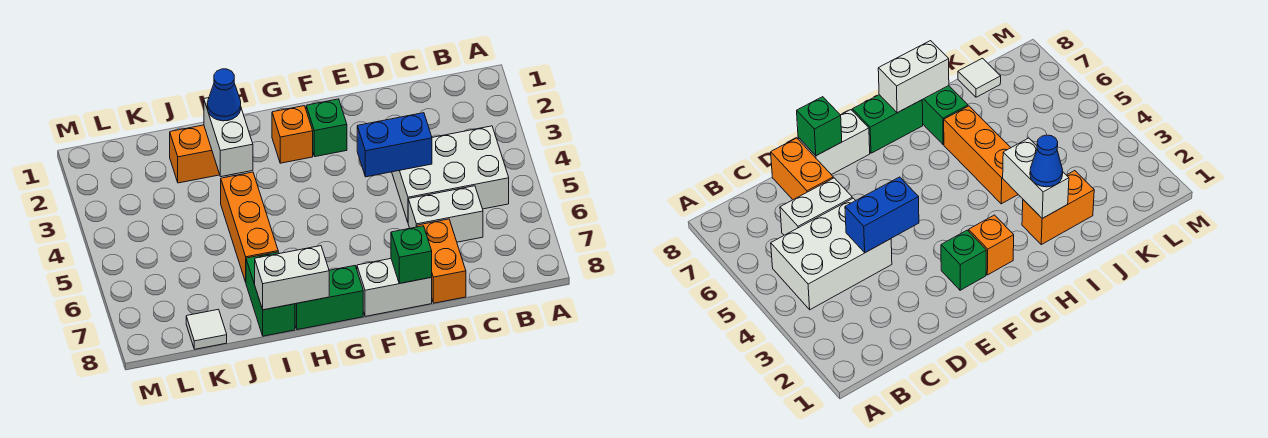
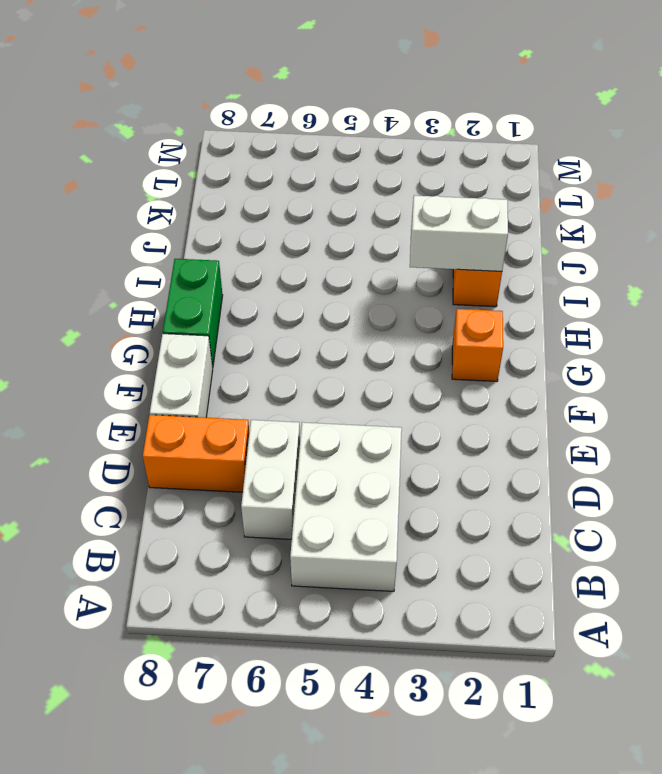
none -> green 1x1 brick [306,99,347,157]
none -> orange 1x3 brick [221,172,278,282]
none -> green 1x2 brick [246,252,295,336]

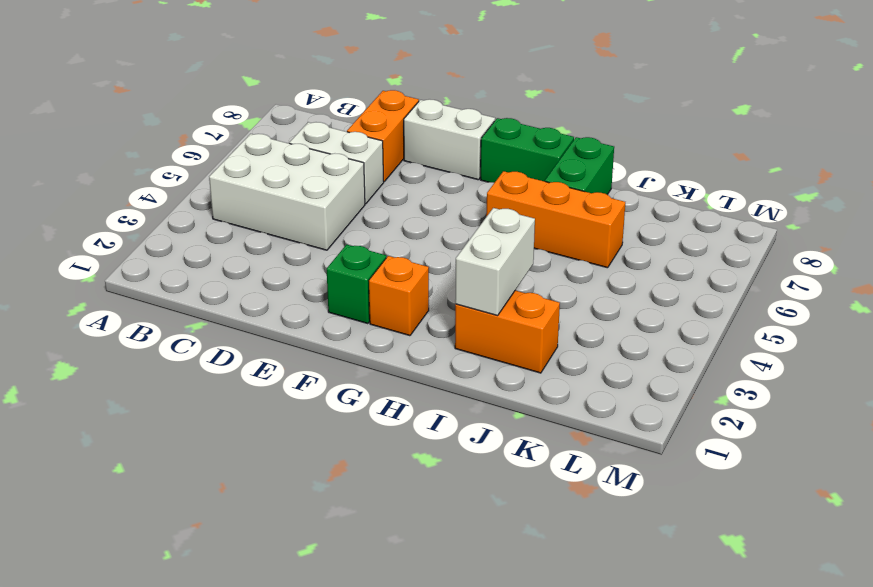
orange 1x3 brick [486,171,625,268] -> orange 1x3 brick turned to [221,172,278,282]
none -> white 1x1 tile [186,309,227,349]
none -> blue 1x2 brick [357,113,432,177]
none -> green 1x1 brick [391,226,432,283]

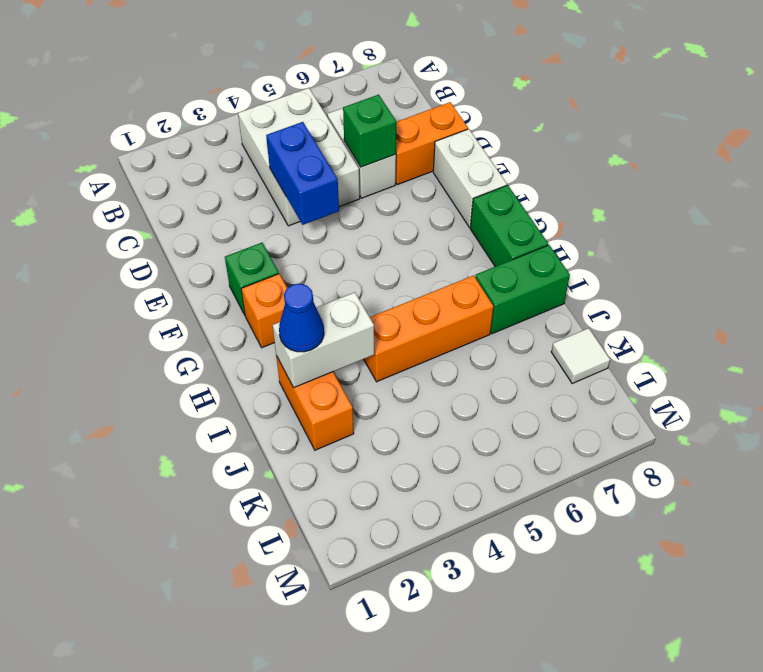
green 1x1 brick [343,95,396,167] -> green 1x1 brick moved to [391,226,432,283]
none -> white 1x2 brick [255,246,329,310]

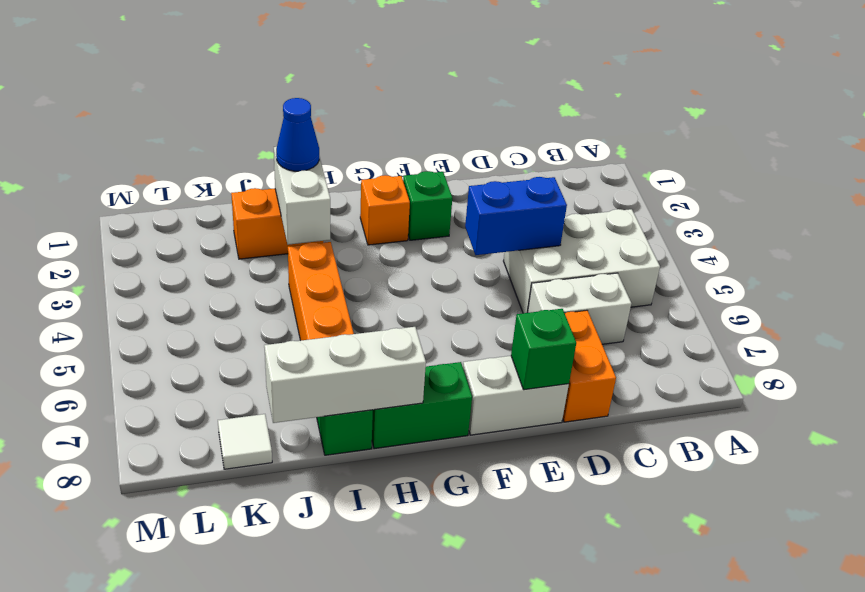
white 1x3 brick [264,327,426,423] -> white 1x2 brick [255,246,329,310]

